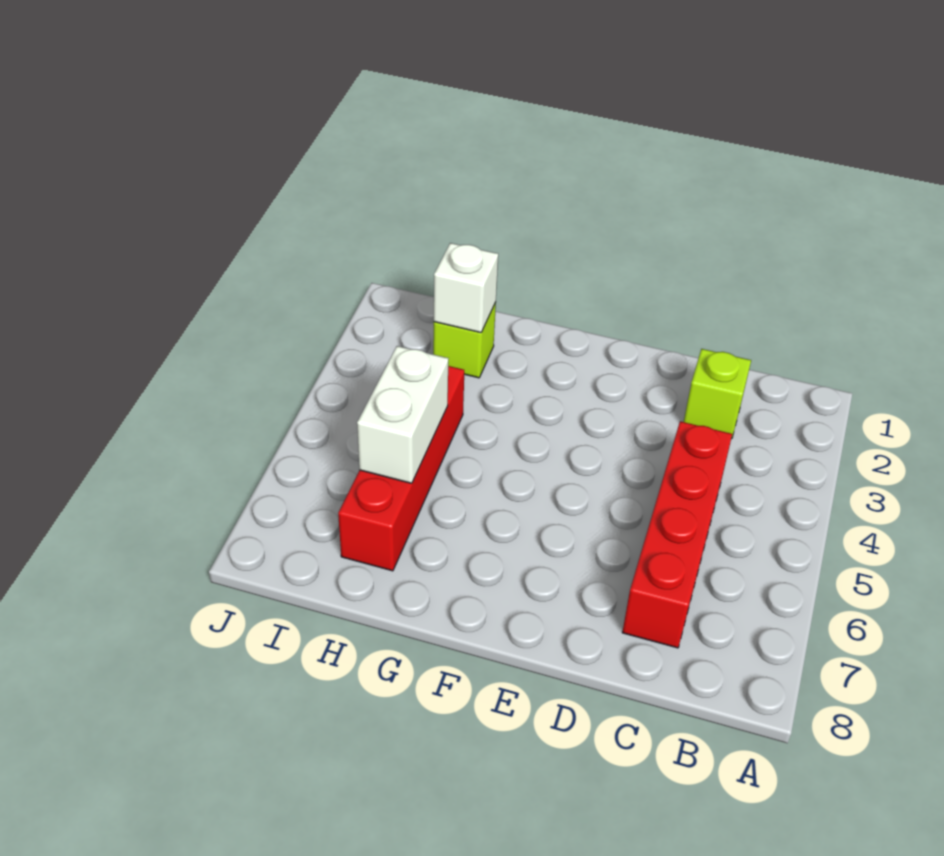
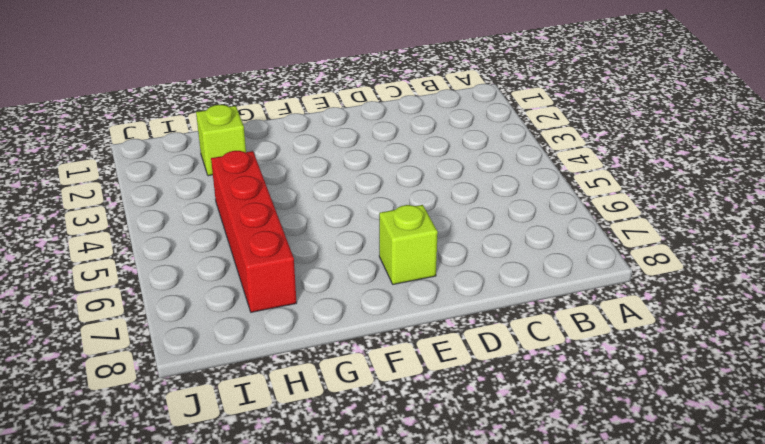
lime 1x1 brick [379,205,438,284] -> lime 1x1 brick moved to [684,349,751,437]
none -> red 1x4 brick [622,421,732,648]
none -> white 1x1 brick [434,243,498,333]

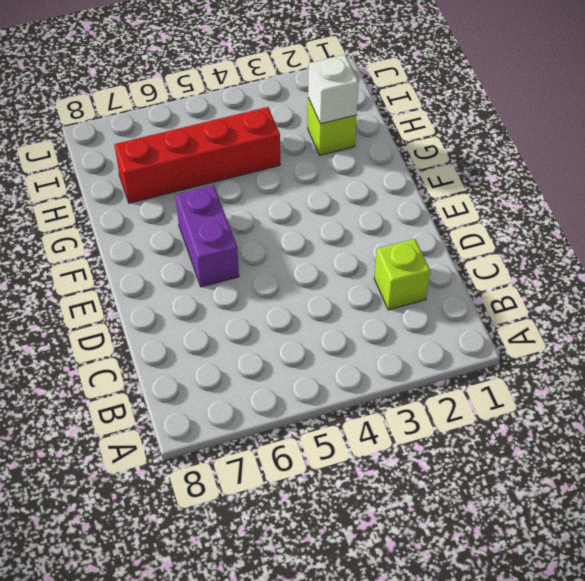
purple 1x2 brick [175,185,239,287] -> none
none -> red 1x4 brick [622,421,732,648]
none -> white 1x2 brick [357,346,448,483]

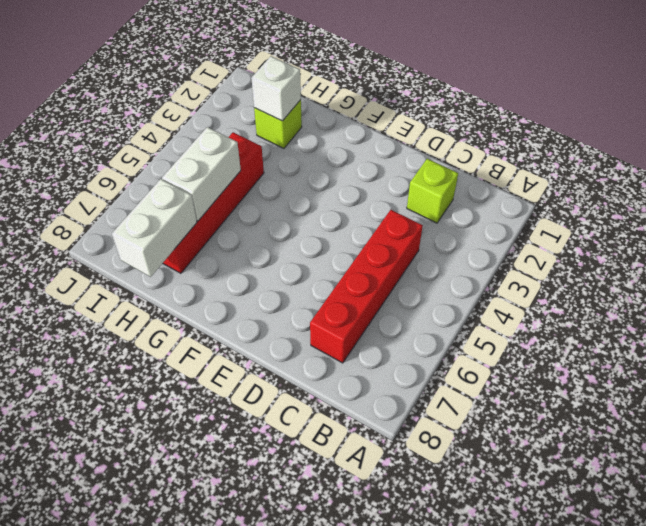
white 1x2 brick [112,179,197,277] -> none

